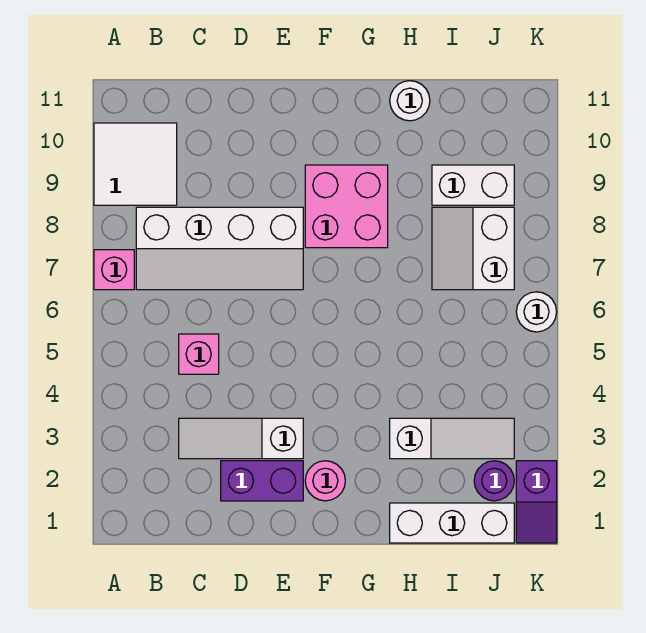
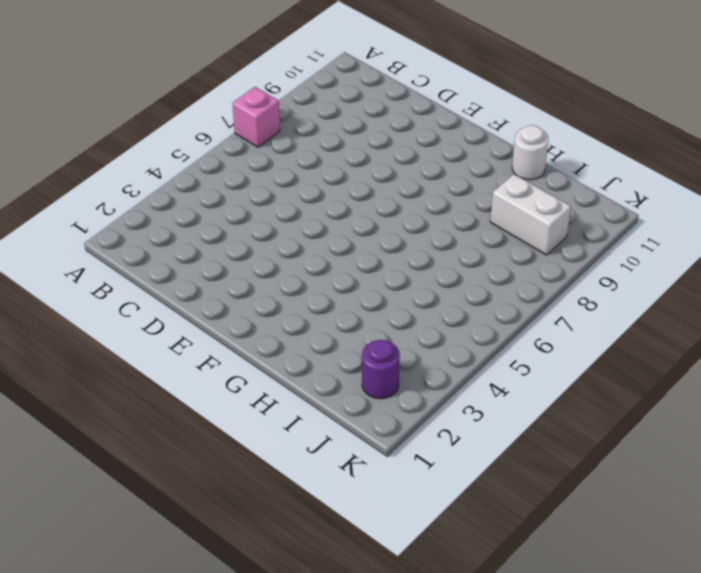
none -> white 2x2 tile [94,123,177,205]
none -> white 2x4 slope [136,207,303,290]
none -> white 1x3 slope [179,418,303,459]

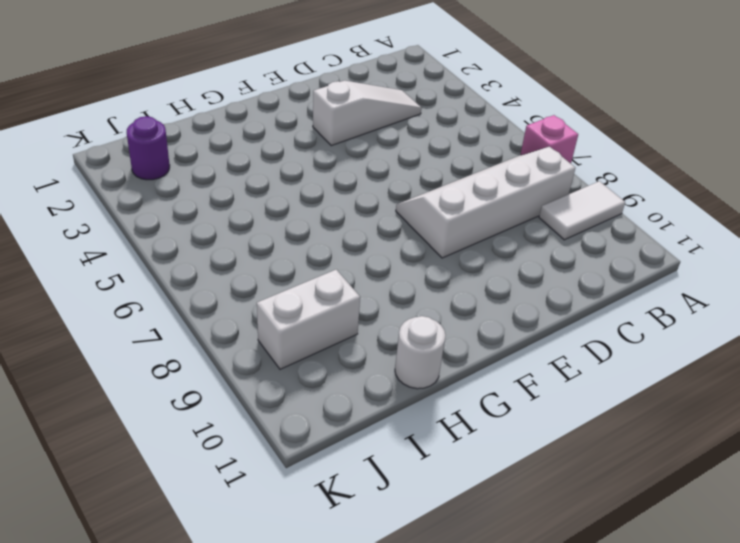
white 1x2 tile [539,181,625,240] -> white 2x2 tile [94,123,177,205]
none -> pink 1x1 brick [179,334,219,374]
none -> purple 1x2 brick [221,461,303,501]
none -> pink 1x1 round brick [305,461,345,501]

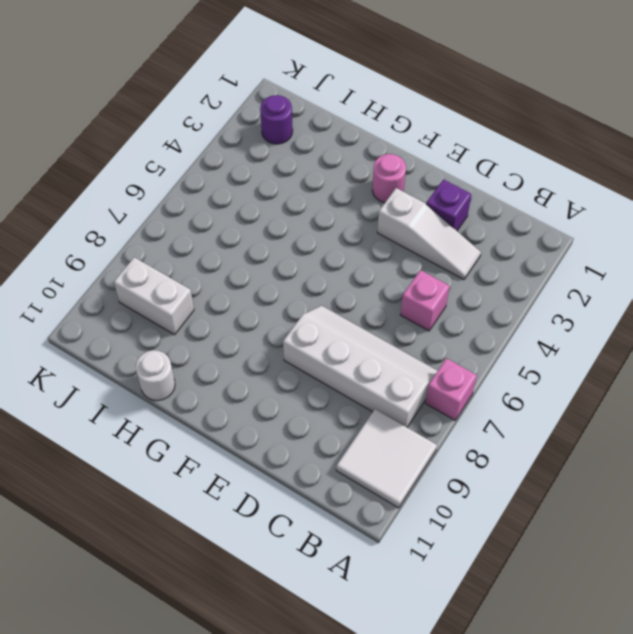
purple 1x1 brick [426,179,471,231] -> purple 1x2 brick [221,461,303,501]
none -> pink 2x2 brick [305,165,388,248]
none -> white 1x3 brick [390,503,514,543]
none -> white 1x3 slope [390,418,514,459]

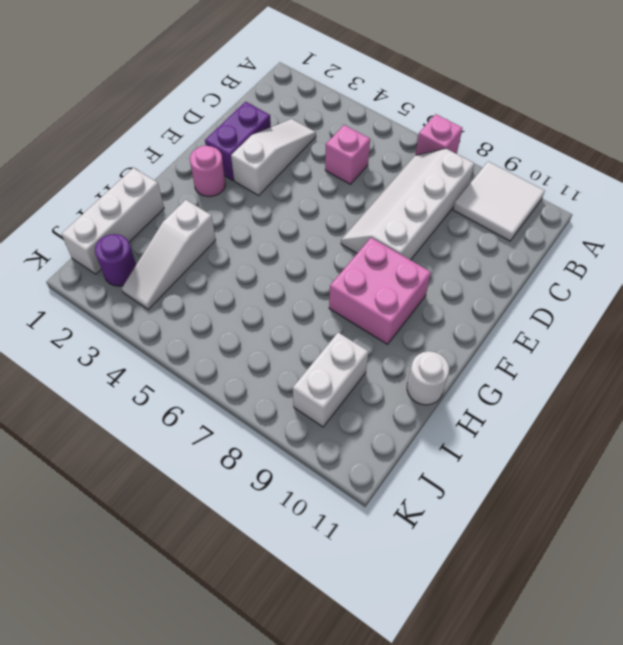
none -> white 2x2 slope [432,207,514,290]
none -> purple 1x2 slope [516,461,557,543]
none -> white 1x1 round brick [516,292,557,332]

